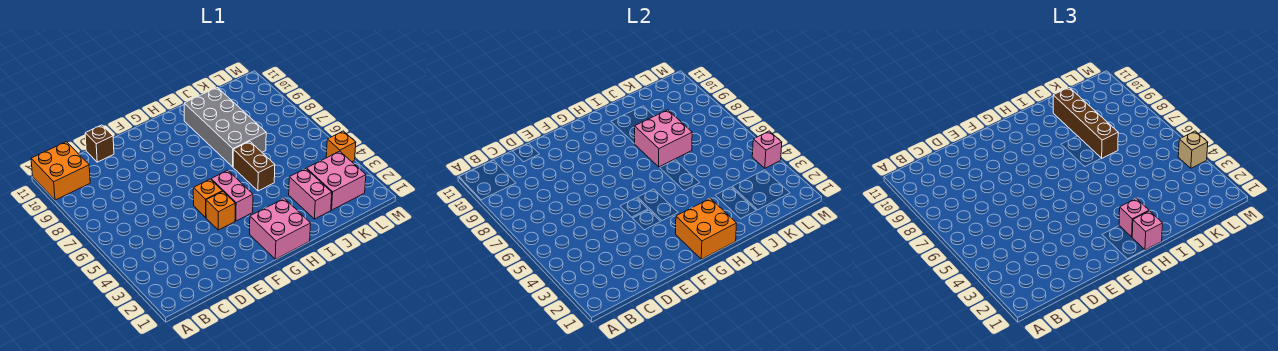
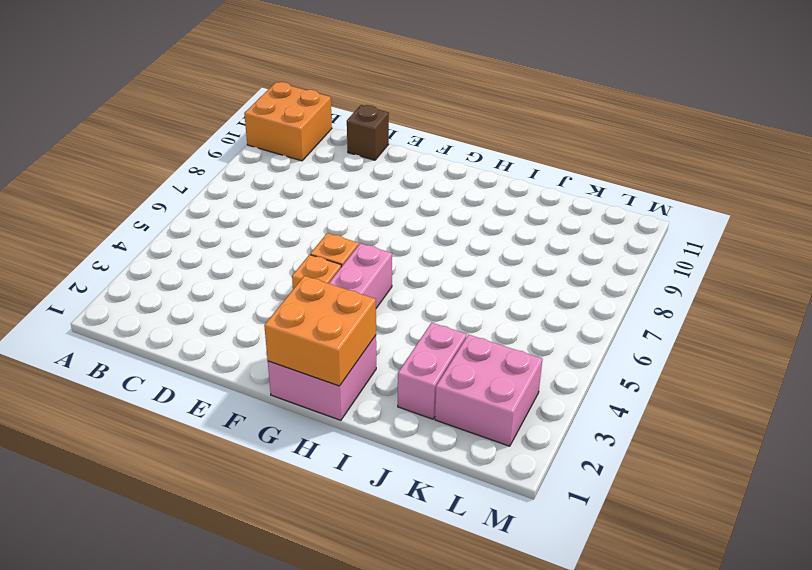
none -> brown 1x2 brick [233,141,275,191]
none -> grey 2x4 brick [184,88,266,167]
none -> orange 1x1 brick [326,131,356,162]

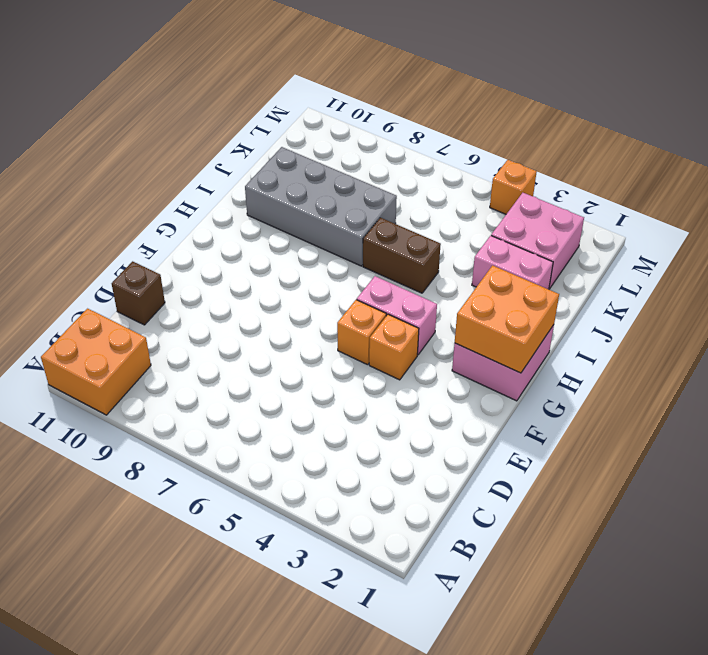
none -> pink 2x2 brick [635,110,692,167]
none -> pink 1x1 brick [752,131,782,168]
none -> pink 1x1 brick [1132,211,1163,250]

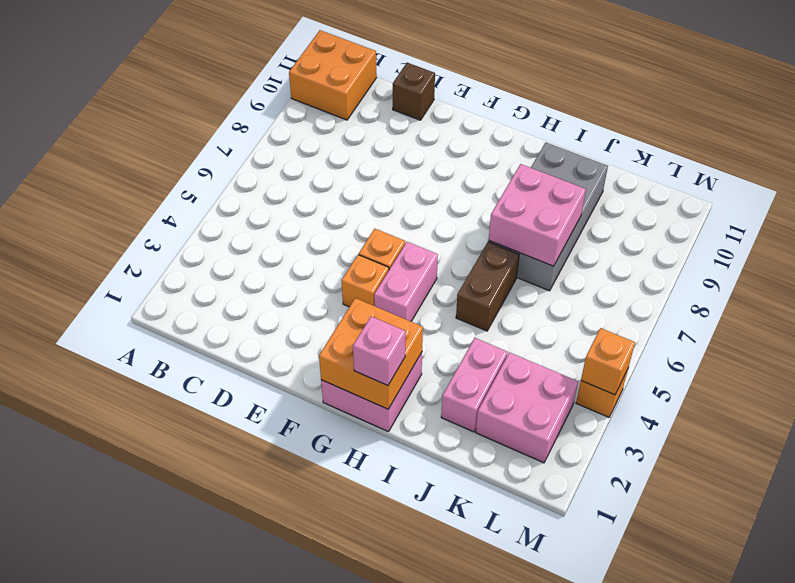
orange 1x1 brick [581,328,635,395] -> pink 1x1 brick [752,131,782,168]
none -> pink 1x1 brick [1119,198,1149,237]
none -> brown 1x4 brick [1053,88,1118,158]
none -> tan 1x1 brick [1178,131,1208,168]

